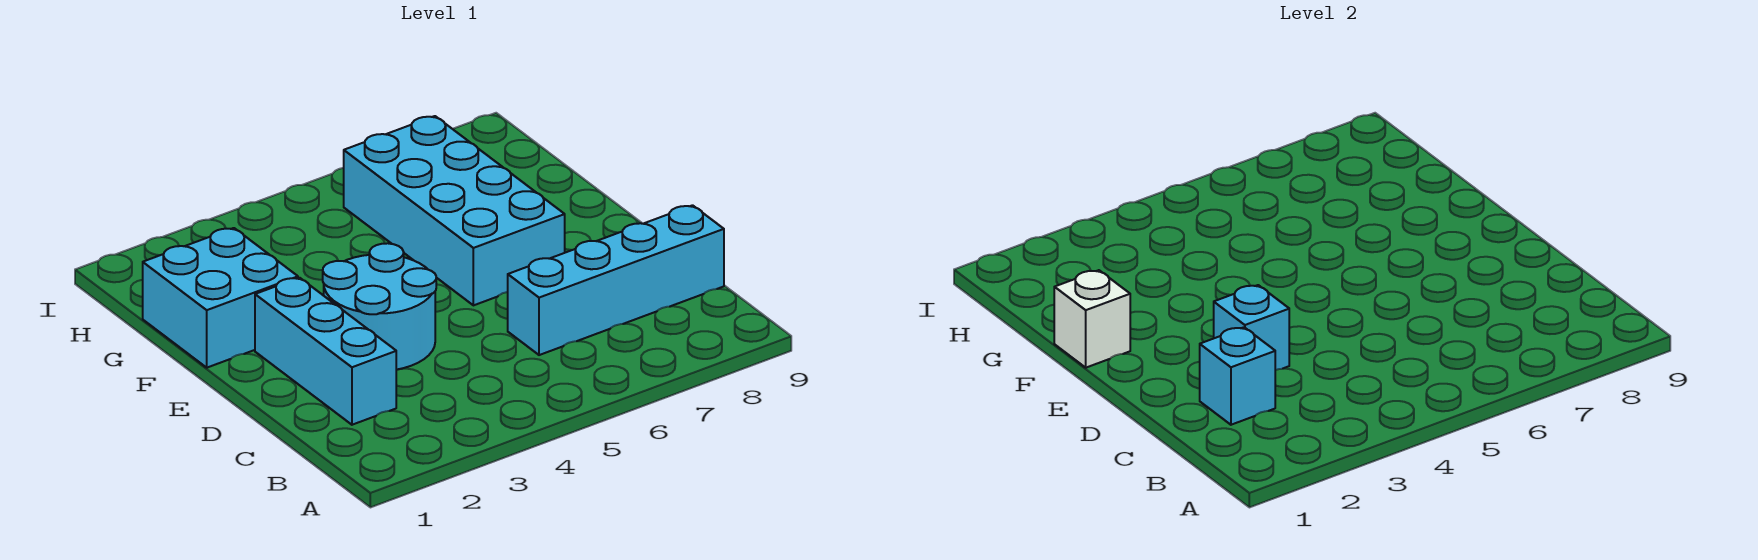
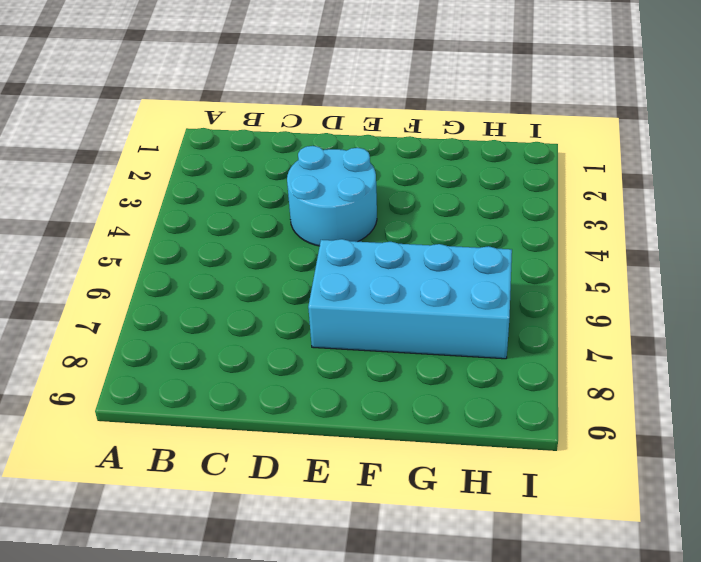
none -> cyan 1x3 brick [255,278,396,425]
none -> cyan 1x4 brick [508,205,724,355]

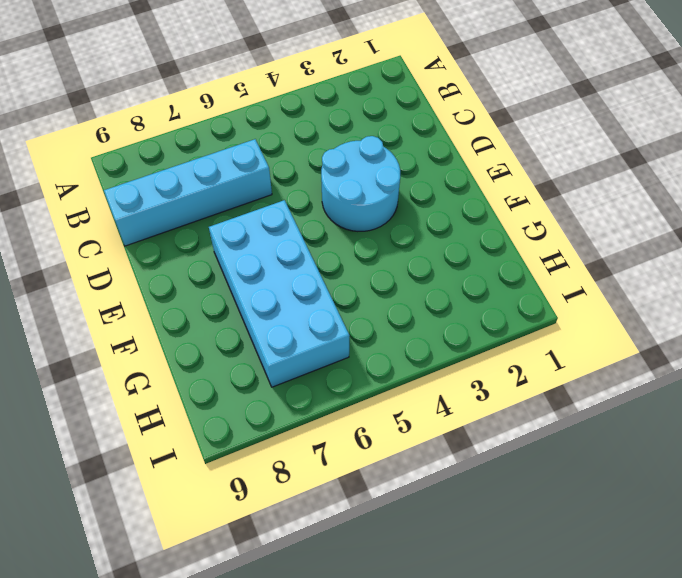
none -> cyan 1x3 brick [255,278,396,425]
none -> cyan 2x2 brick [143,228,298,368]

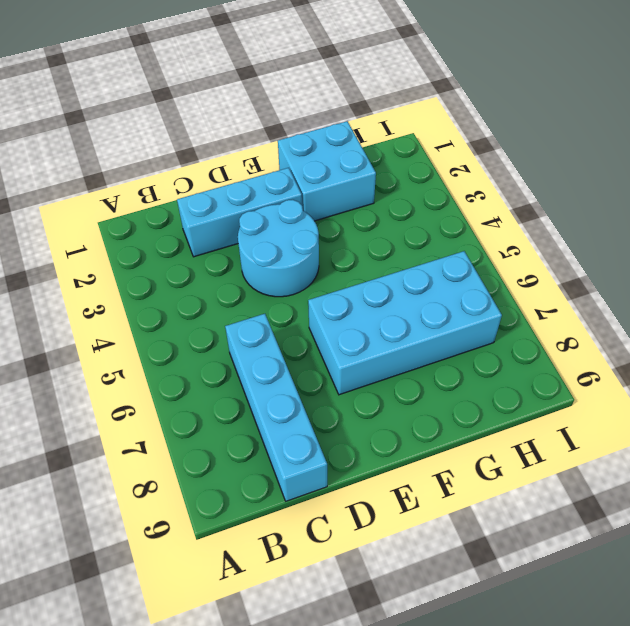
none -> cyan 1x1 brick [1200,327,1275,425]
none -> cyan 1x1 brick [1214,285,1289,370]

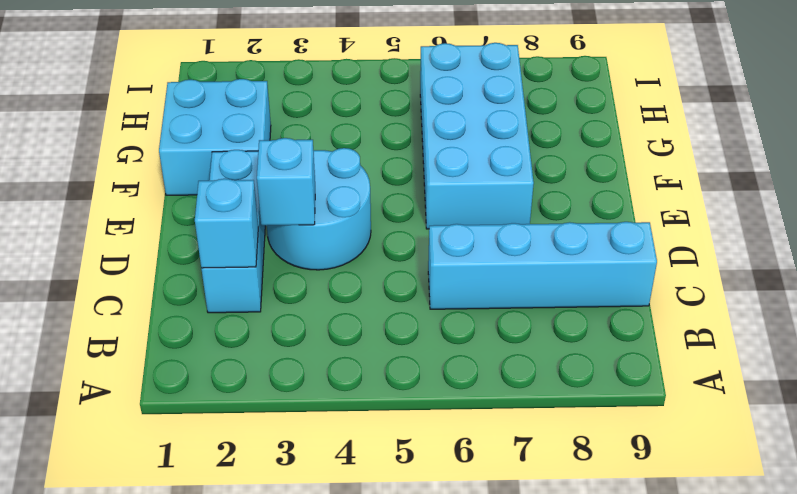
none -> white 1x1 brick [1054,270,1130,368]

